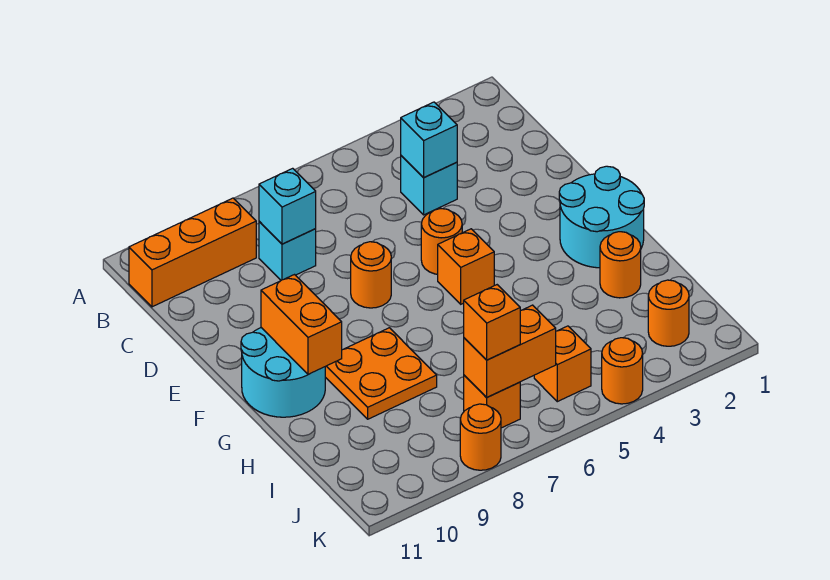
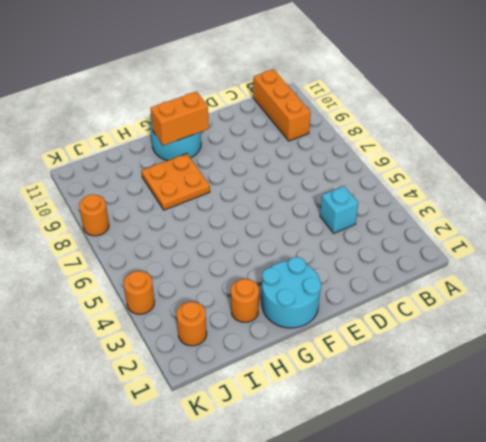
none -> cyan 1x1 brick [259,221,316,280]
none -> orange 1x1 round brick [421,209,462,274]
none -> orange 1x1 round brick [351,242,391,308]

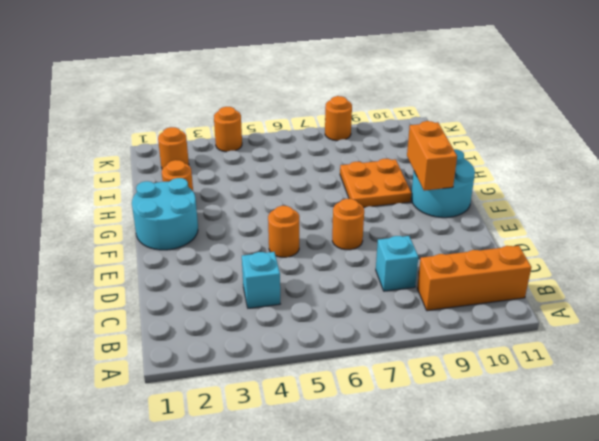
none -> orange 1x1 brick [438,229,494,304]
none -> orange 1x1 brick [534,326,591,402]
none -> orange 1x1 brick [464,375,520,428]

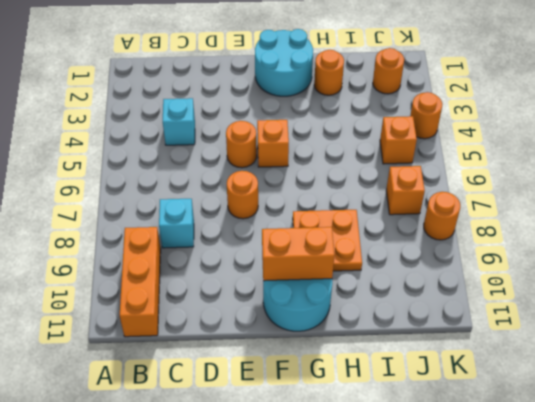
none -> cyan 1x1 brick [401,102,457,178]
none -> cyan 1x1 brick [259,168,316,244]
none -> orange 1x2 brick [464,305,556,397]

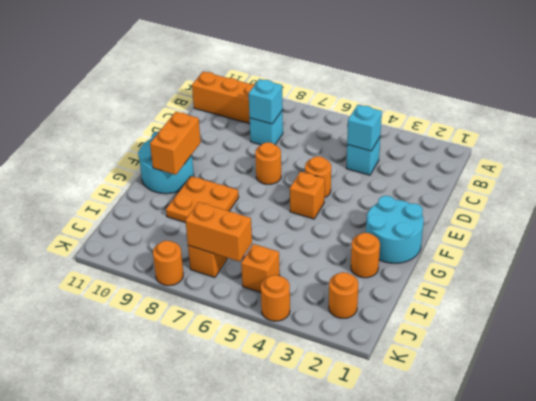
none -> orange 1x1 brick [464,285,520,360]

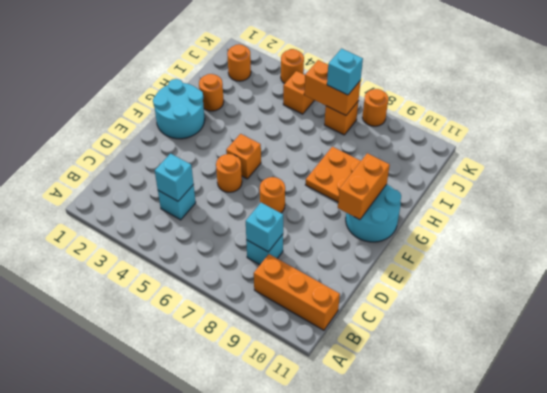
cyan 1x1 brick [327,49,363,95] -> orange 1x1 brick [464,285,520,360]

